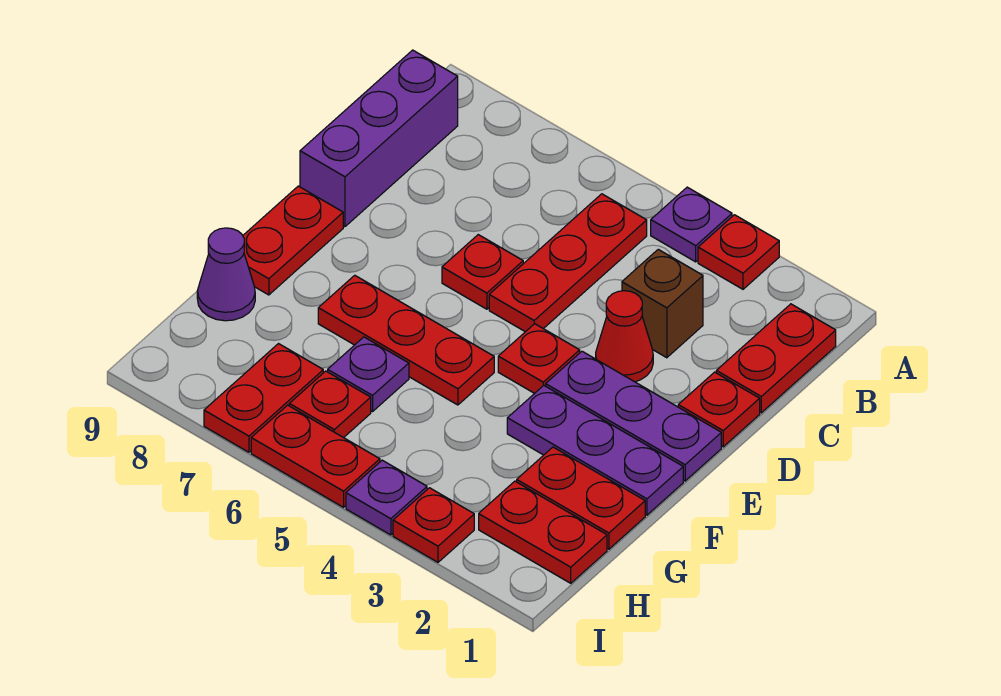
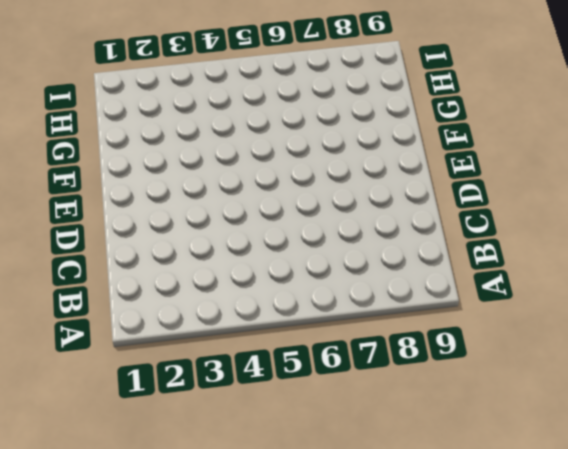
none -> red 1x1 plate [698,215,779,289]
none -> purple 1x1 plate [651,187,732,262]
none -> red 1x2 plate [716,304,836,413]

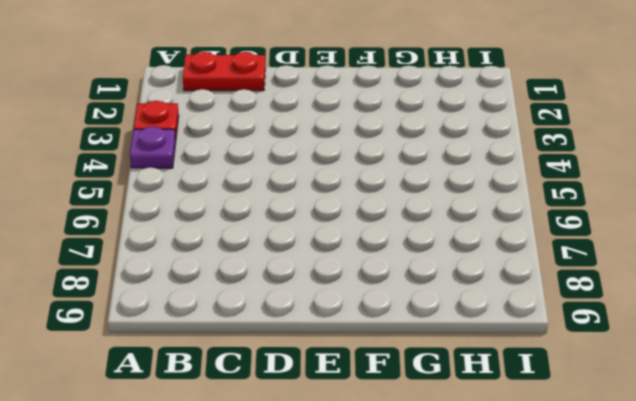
none -> red 1x3 plate [489,194,647,332]
none -> purple 1x3 brick [300,50,458,227]
none -> brown 1x1 brick [622,249,703,358]

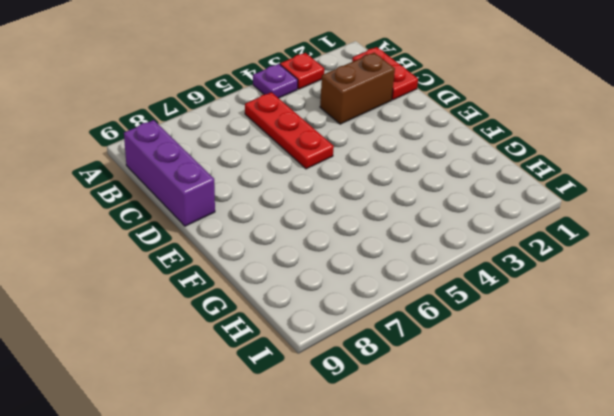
brown 1x2 brick [320,53,395,124] -> brown 1x1 brick [622,249,703,358]
none -> red 1x1 plate [678,372,760,447]
none -> red 1x1 cone [596,291,653,382]
none -> red 1x1 plate [442,235,523,309]

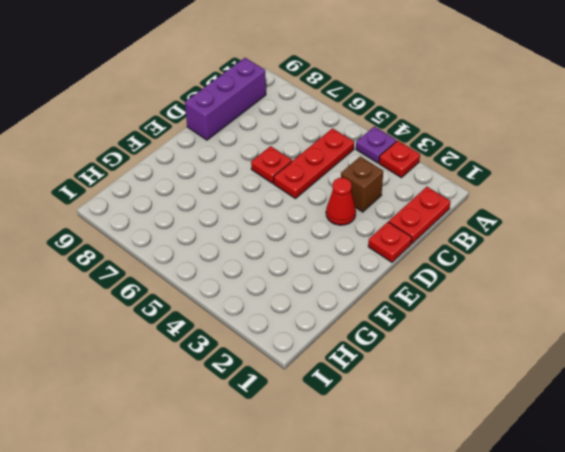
none -> purple 1x3 plate [546,351,721,481]
none -> red 1x1 plate [498,324,580,393]
none -> red 1x2 plate [243,186,343,295]

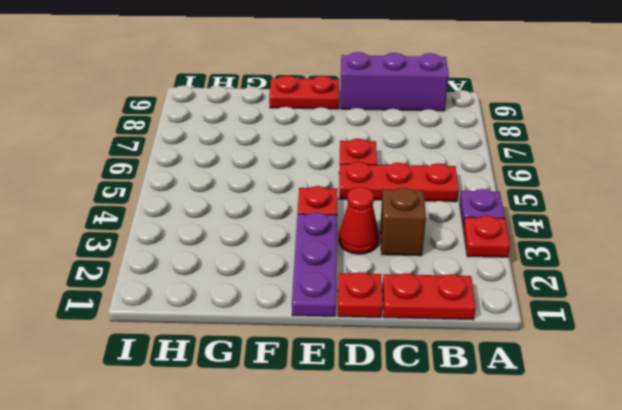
none -> purple 1x3 plate [507,385,683,515]
none -> red 1x3 plate [318,275,494,405]
none -> red 1x2 plate [517,447,645,549]

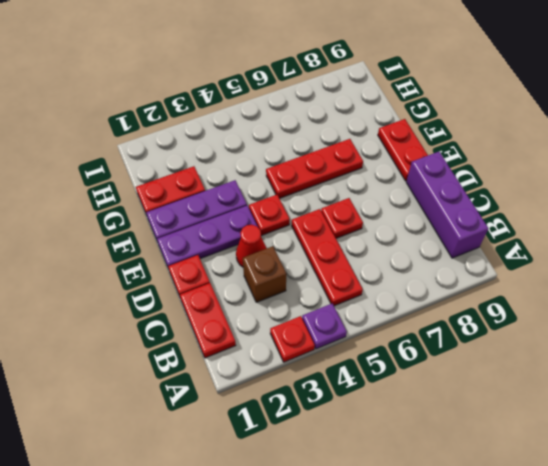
none -> purple 1x1 plate [328,337,409,412]
none -> purple 1x1 cone [197,228,255,321]
none -> red 1x2 plate [479,481,607,583]

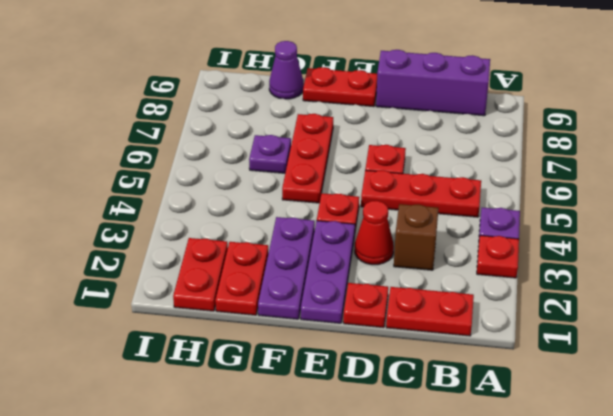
none -> red 1x1 plate [289,371,371,438]
none -> red 1x2 plate [204,344,323,452]
none -> red 1x1 plate [393,488,474,562]

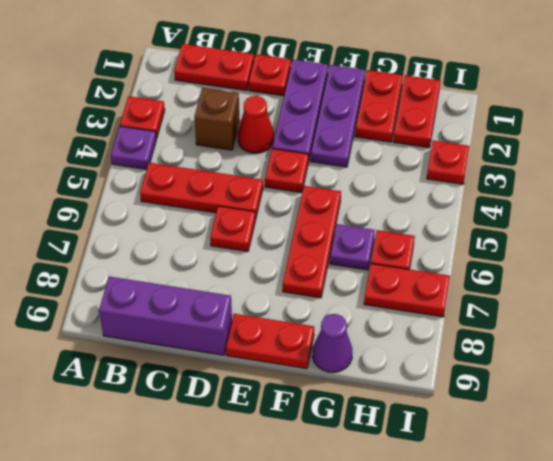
none -> purple 1x1 plate [346,460,427,535]
none -> red 1x2 plate [251,405,380,507]

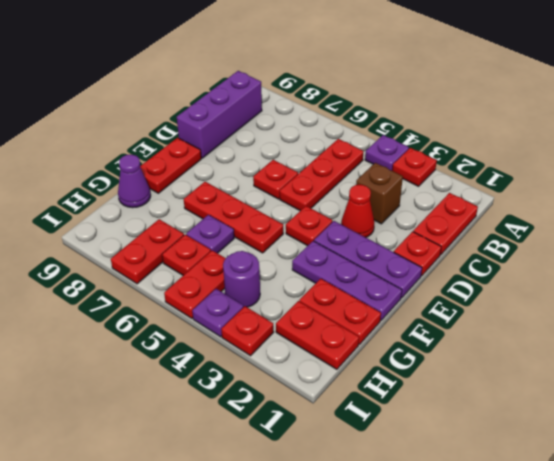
purple 1x1 round brick [223,251,260,307] -> none
red 1x2 plate [164,250,226,318] -> red 1x2 plate turned to [251,405,380,507]

